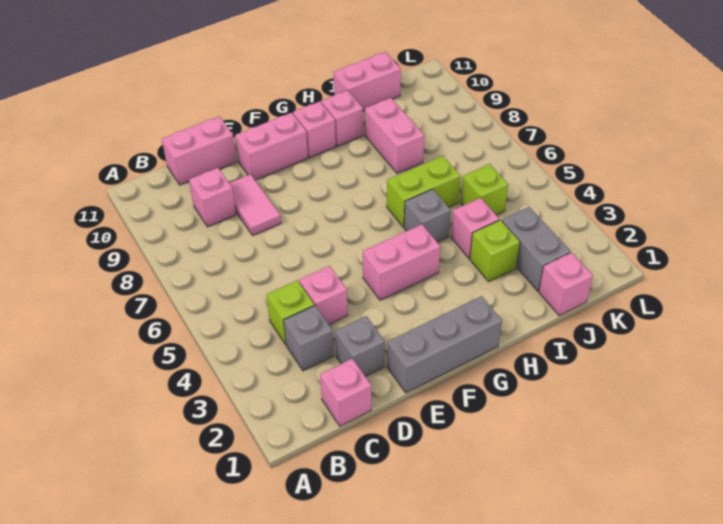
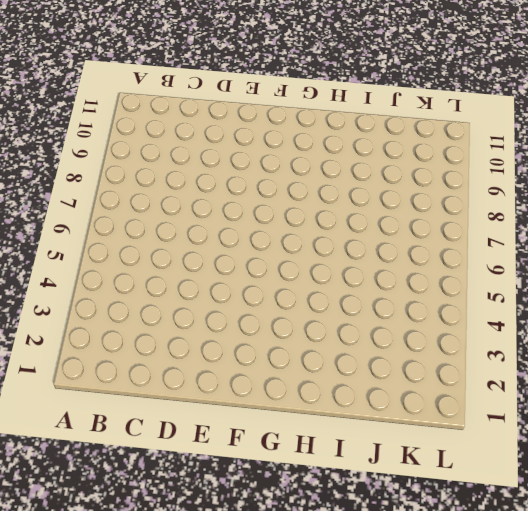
none -> pink 1x1 brick [320,359,371,426]
none -> grey 1x1 brick [284,305,334,371]
none -> lime 1x1 brick [266,280,314,345]

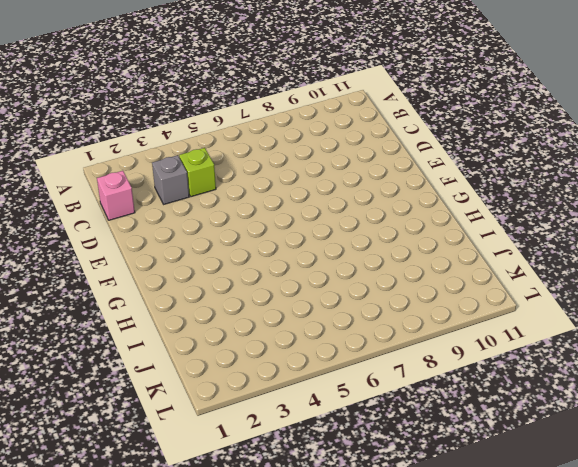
none -> pink 1x1 brick [189,168,236,227]
none -> pink 1x2 brick [162,116,237,185]
none -> grey 1x1 brick [335,316,385,376]

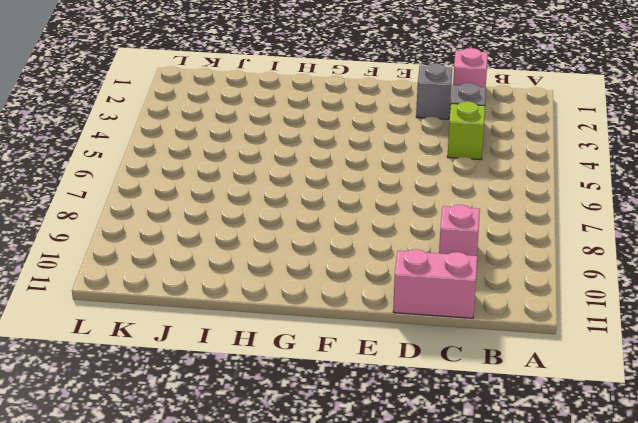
none -> pink 1x1 brick [299,266,348,324]
none -> pink 1x2 tile [229,174,281,236]
none -> grey 1x3 brick [387,296,502,393]

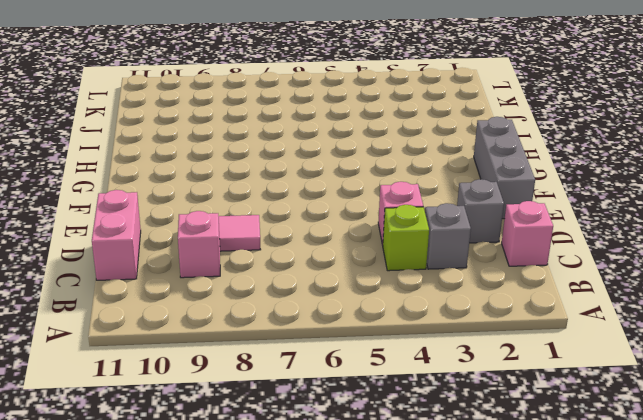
none -> pink 1x2 brick [235,113,308,180]
none -> pink 1x2 brick [363,224,440,300]
none -> pink 1x1 brick [293,101,336,158]

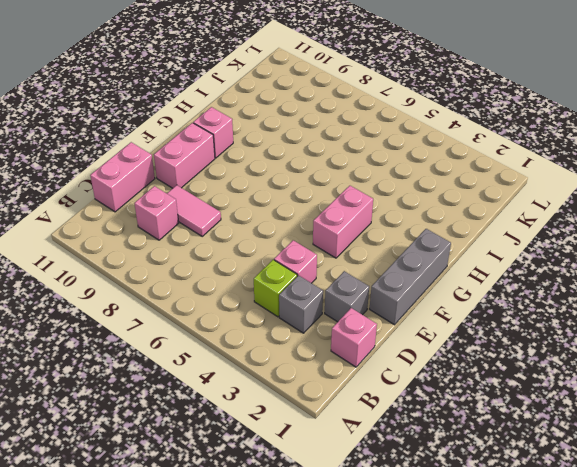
none -> grey 1x1 brick [404,189,451,242]
none -> lime 1x2 brick [387,156,461,227]
none -> pink 1x1 brick [321,91,363,146]

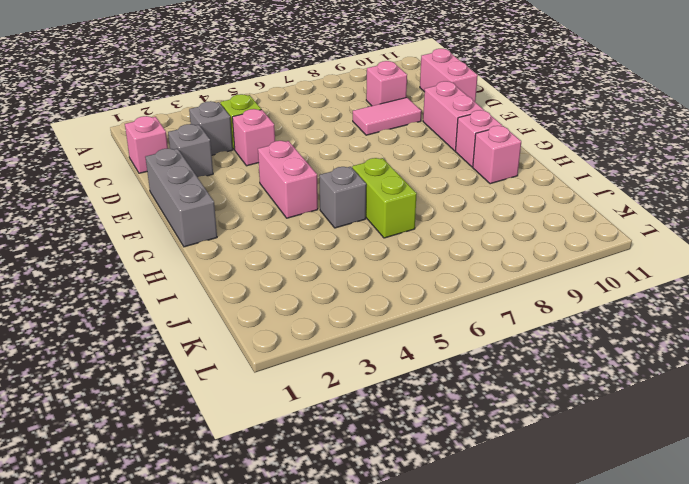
none -> lime 1x1 brick [470,220,520,282]
none -> pink 1x1 brick [451,198,499,258]
none -> pink 1x2 brick [365,98,424,173]

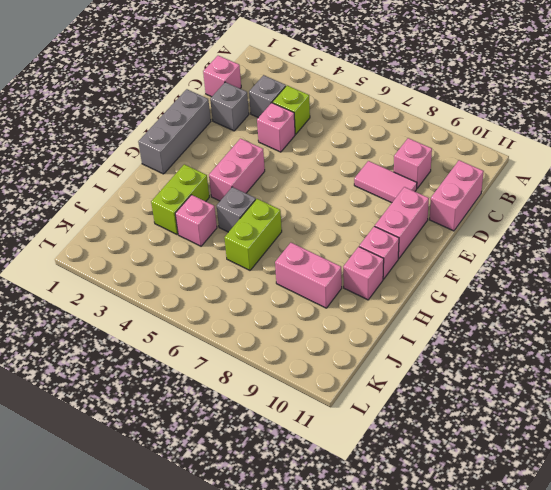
lime 1x2 brick [151,164,209,234] -> lime 1x1 brick [470,220,520,282]
none -> pink 1x2 brick [333,52,401,111]
none -> pink 1x1 brick [539,253,593,316]
none -> grey 1x2 brick [502,207,570,291]

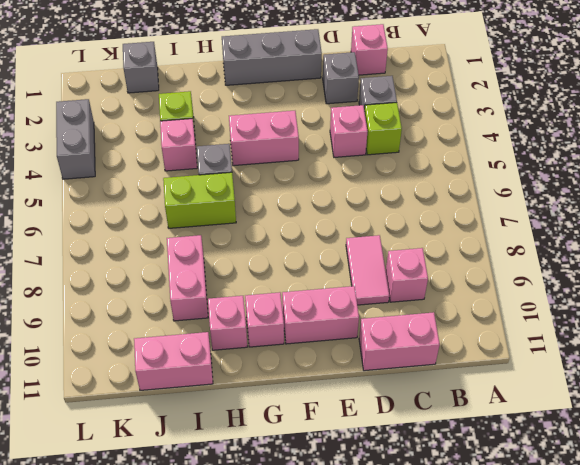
grey 1x1 brick [123,42,159,93] -> pink 1x1 brick [539,253,593,316]
grey 1x2 brick [56,99,95,179] -> grey 1x2 brick moved to [502,207,570,291]
none -> lime 1x1 brick [461,164,508,215]

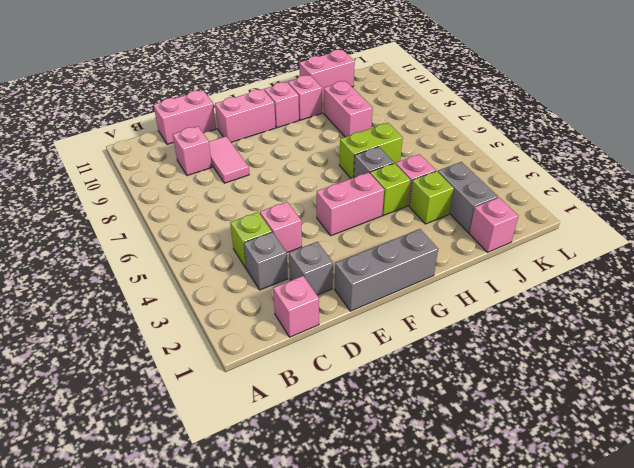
lime 1x1 brick [370,163,410,215] -> lime 1x1 brick moved to [461,164,508,215]

